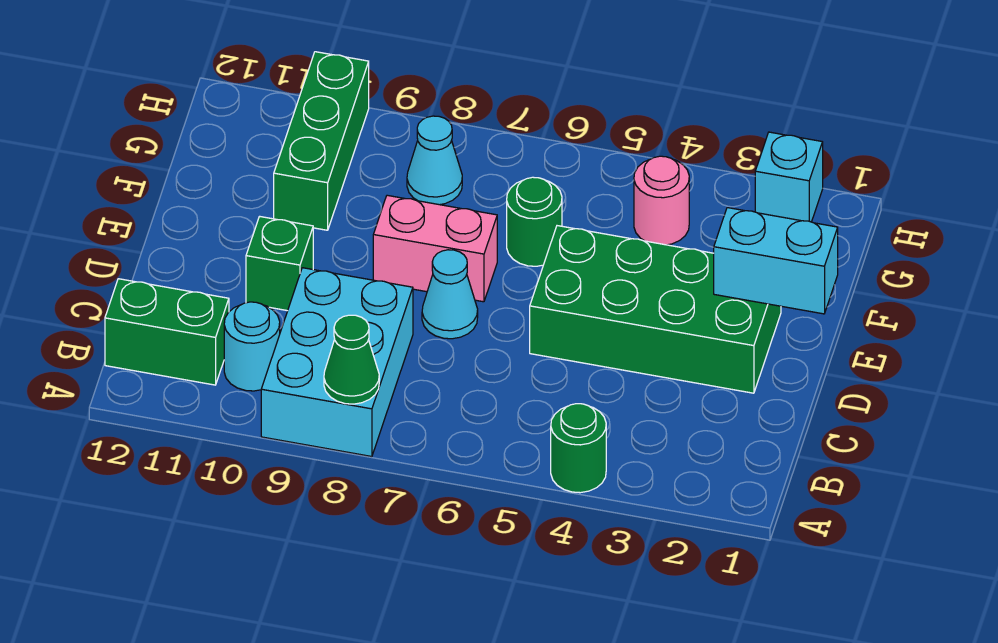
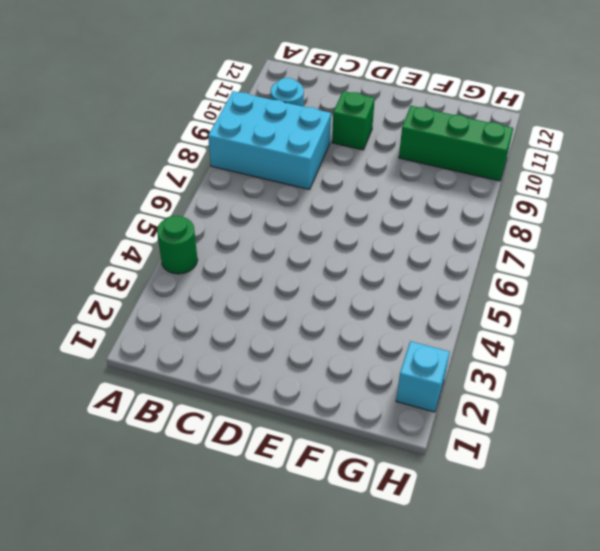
none -> green 1x2 brick [105,279,229,385]
none -> green 2x4 brick [530,226,781,393]
none -> cyan 1x1 cone [422,250,478,339]

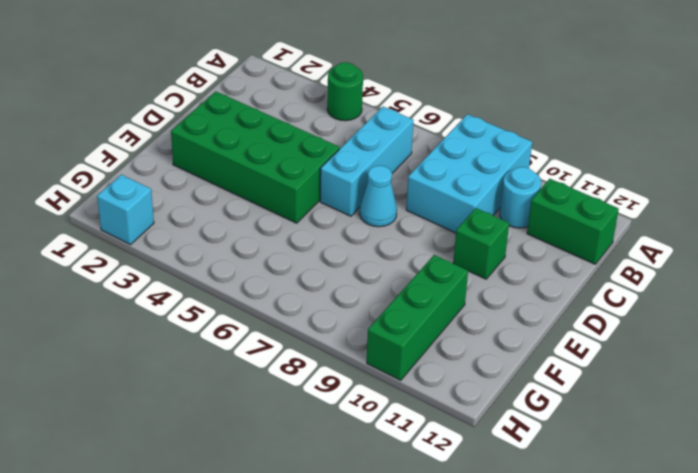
cyan 1x3 brick [320,107,414,216] -> none
none -> pink 1x2 brick [373,195,497,302]
none -> green 1x1 round brick [507,177,562,266]
none -> pink 1x1 round brick [634,156,689,245]

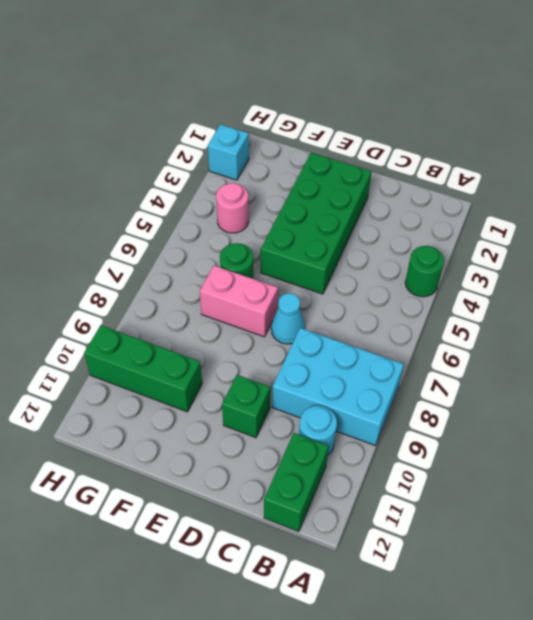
pink 1x2 brick [200,266,278,337] -> pink 1x2 brick turned to [373,195,497,302]
none -> cyan 1x1 cone [407,116,462,205]
none -> green 1x1 cone [324,315,379,404]
none -> cyan 1x2 brick [714,208,838,314]

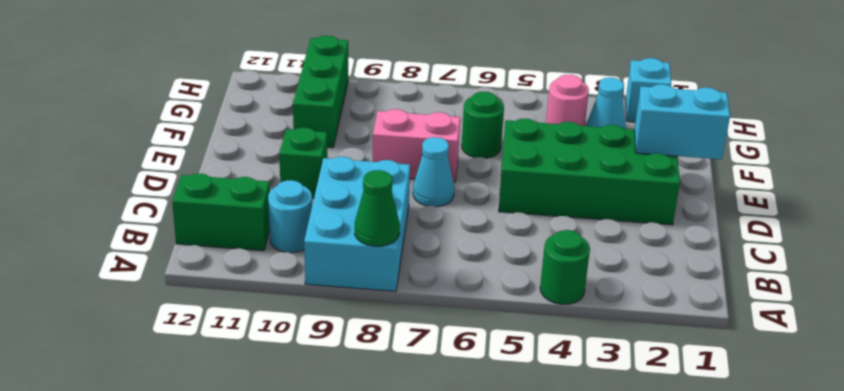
cyan 1x1 cone [587,77,626,129] -> cyan 1x1 cone moved to [407,116,462,205]

